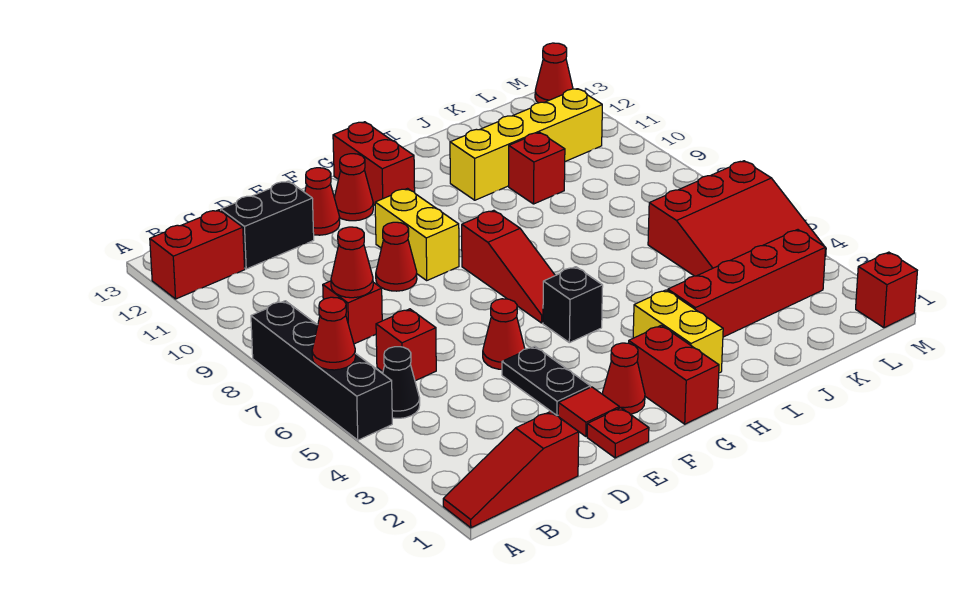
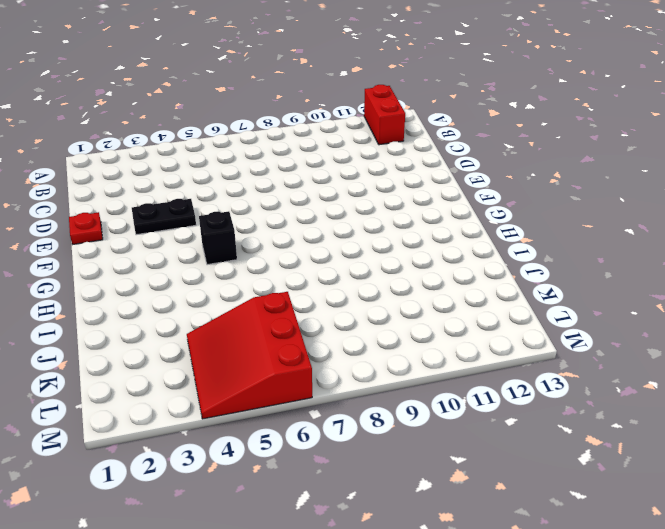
none -> red 1x3 slope [443,411,579,528]
none -> black 1x4 brick [251,301,392,440]
none -> black 1x1 cone [383,347,420,418]

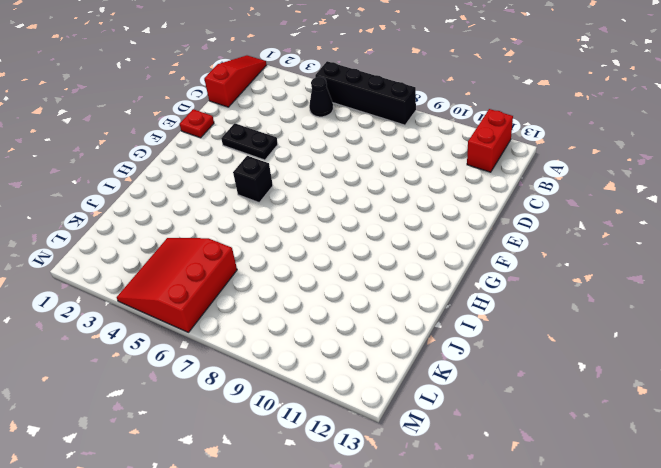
none -> red 1x1 brick [376,309,436,381]
none -> red 1x1 brick [323,281,382,344]
none -> black 1x2 brick [221,181,314,269]

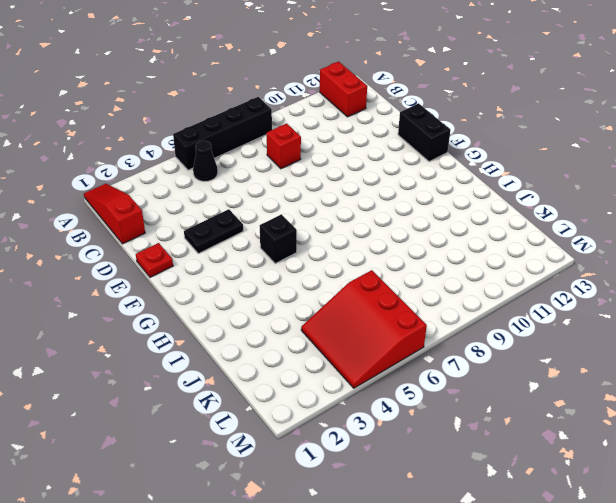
black 1x2 brick [398,103,450,162] -> black 1x2 brick moved to [221,181,314,269]
none -> red 1x1 brick [376,309,436,381]
none -> red 1x1 tile [558,387,619,436]
none -> red 1x1 cone [483,299,525,369]

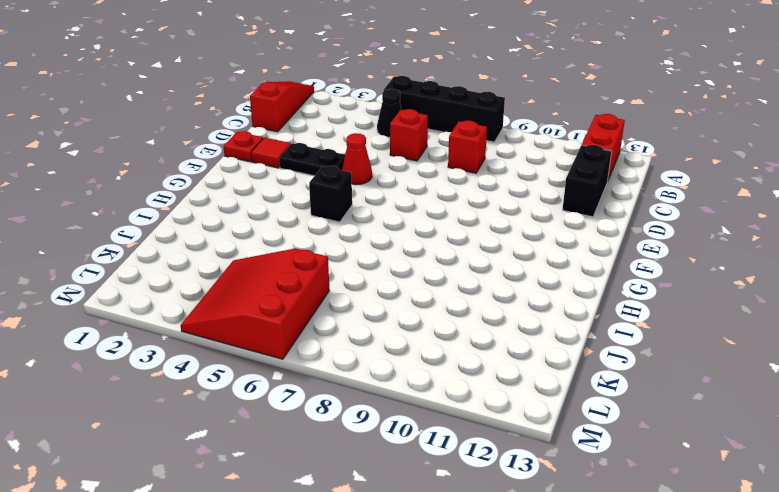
none -> red 1x1 cone [376,222,417,291]
none -> red 1x1 cone [305,168,340,235]
none -> red 1x1 cone [602,343,645,414]

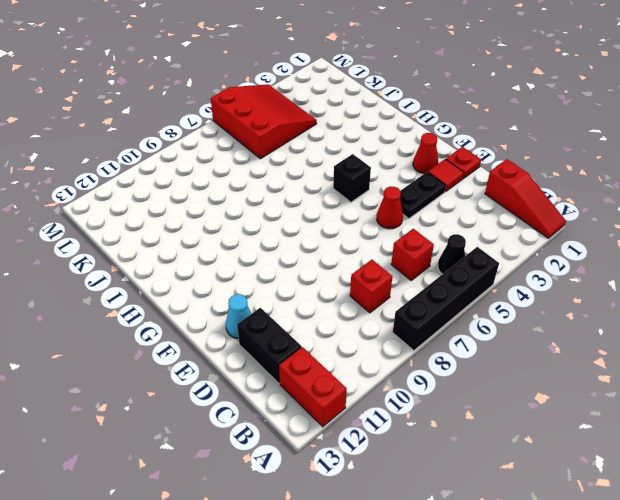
cyan 1x1 cone [226,294,251,339] -> red 1x1 cone [305,168,340,235]
none -> red 1x1 cone [376,222,417,291]
none -> yellow 1x2 brick [375,189,459,280]
none -> red 1x1 cone [334,154,373,221]

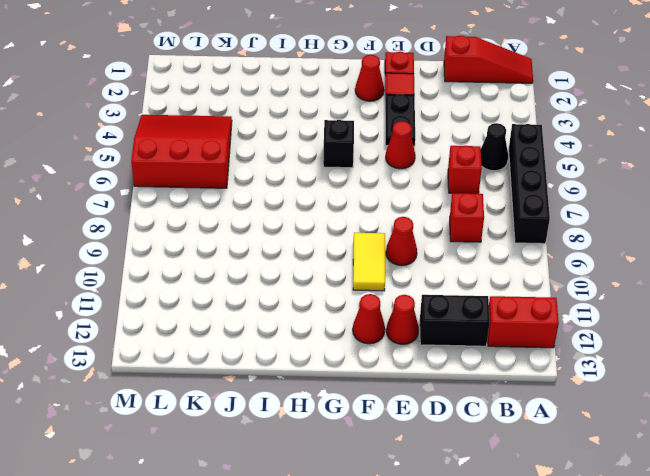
yellow 1x2 tile [353,233,385,291] -> yellow 1x2 brick [375,189,459,280]
none -> red 1x2 brick [629,325,719,424]
none -> red 1x3 slope [462,210,555,323]
none -> red 1x2 brick [333,122,415,205]

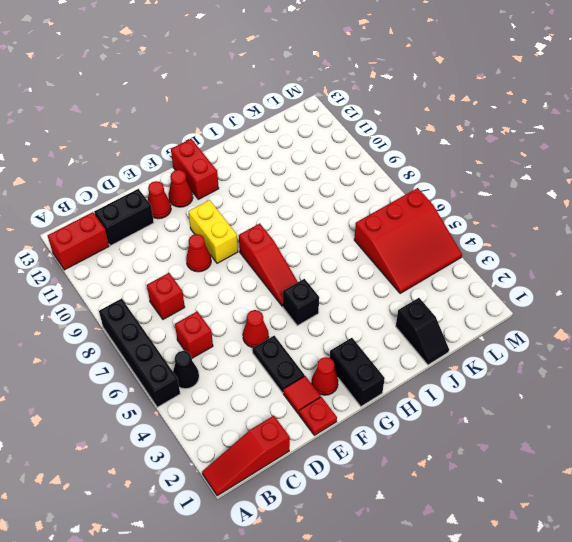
black 1x2 brick [330,338,385,406] -> red 1x2 brick [629,325,719,424]
black 1x2 slope [396,298,449,365] -> none
none -> yellow 1x2 brick [633,290,723,373]
none -> red 1x4 brick [668,230,826,337]
none -> yellow 1x4 brick [450,89,602,200]

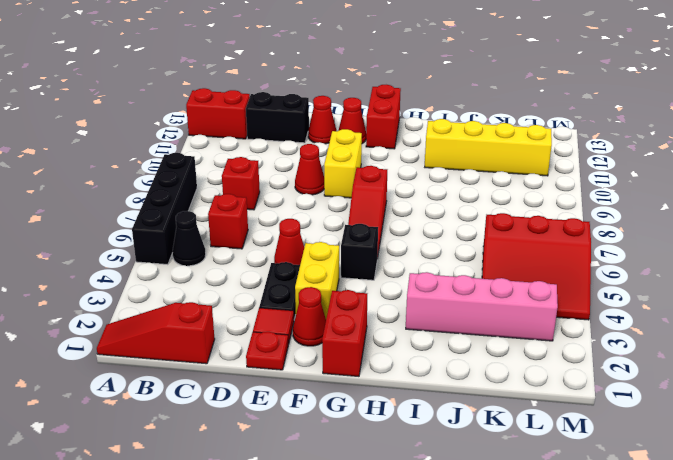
yellow 1x2 brick [295,242,339,318] -> yellow 1x2 brick moved to [633,290,723,373]
pink 1x4 brick [406,272,558,341] -> red 1x4 brick [668,230,826,337]
none -> red 1x1 brick [509,132,565,204]
none -> red 1x1 brick [856,252,917,328]
none -> red 1x1 cone [535,43,573,103]

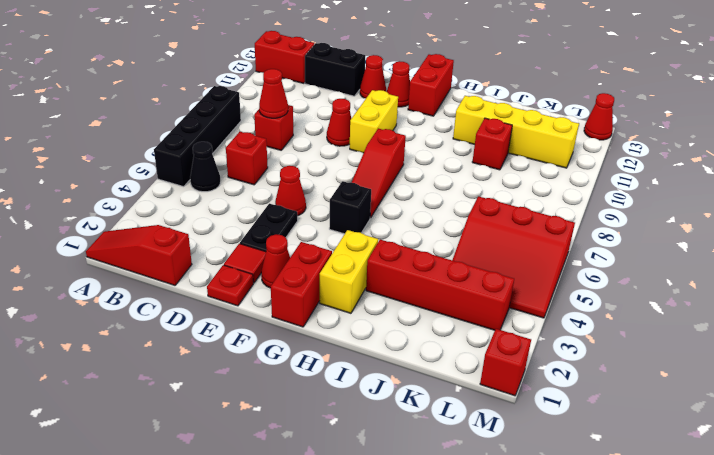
none -> red 1x1 cone [312,297,356,370]

